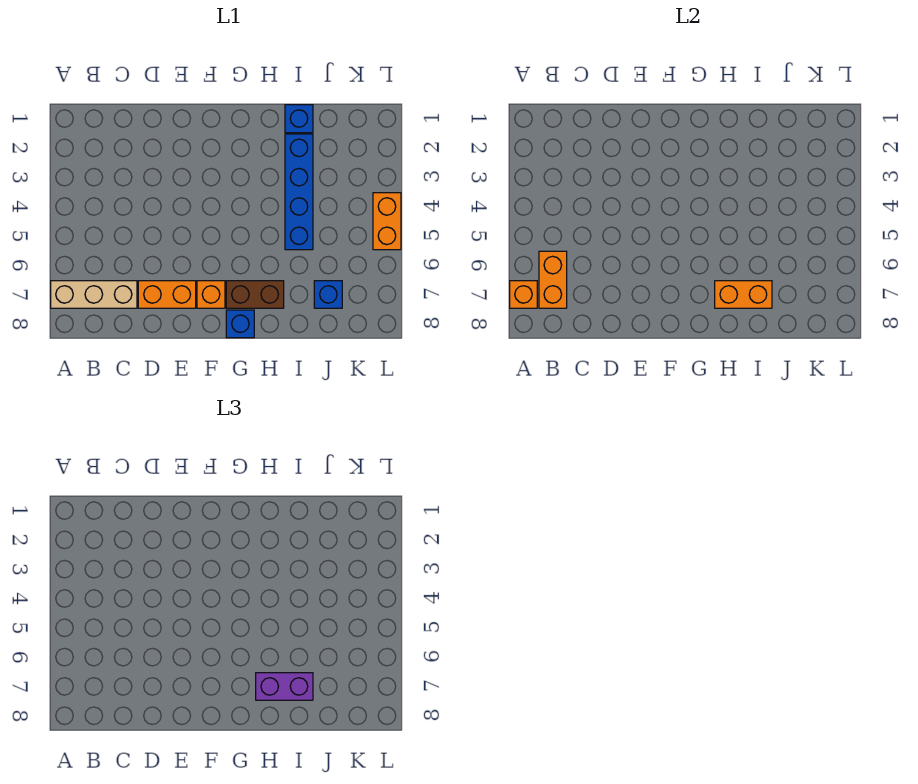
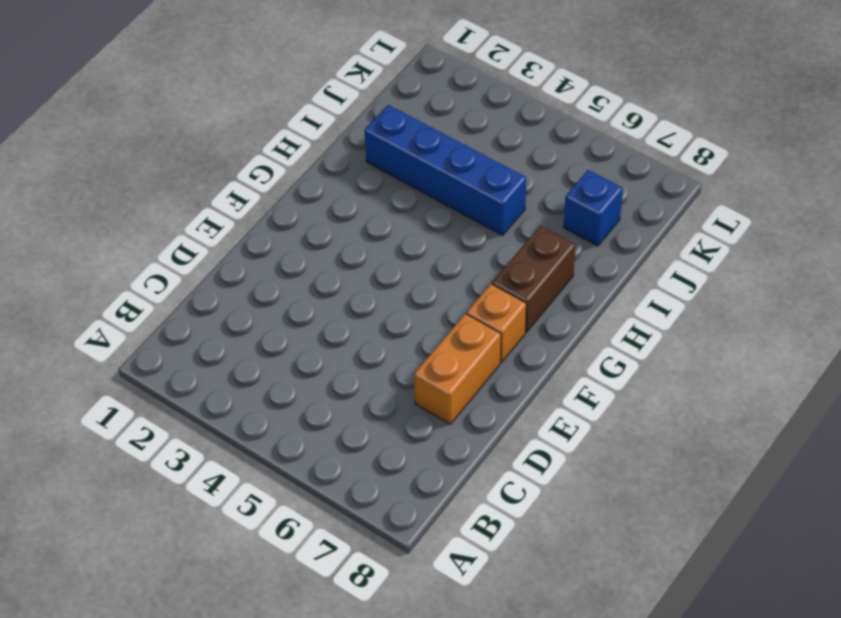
none -> tan 1x3 brick [51,281,137,308]
none -> blue 1x1 brick [226,310,254,338]
none -> blue 1x1 brick [285,105,313,133]

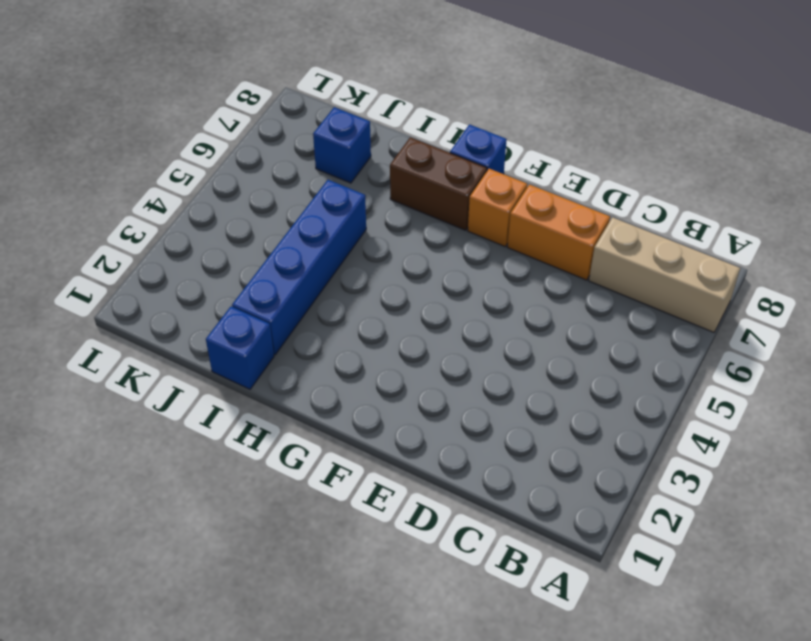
none -> orange 1x2 brick [373,193,401,250]
none -> orange 1x1 brick [510,281,537,308]
none -> orange 1x2 brick [539,251,567,308]

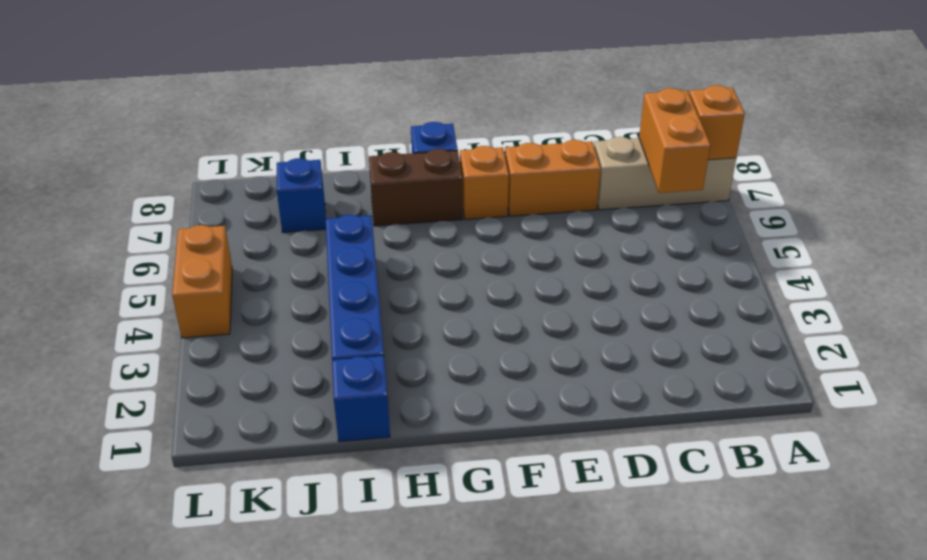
none -> orange 1x2 brick [715,281,772,308]
none -> purple 1x2 brick [256,673,313,700]

